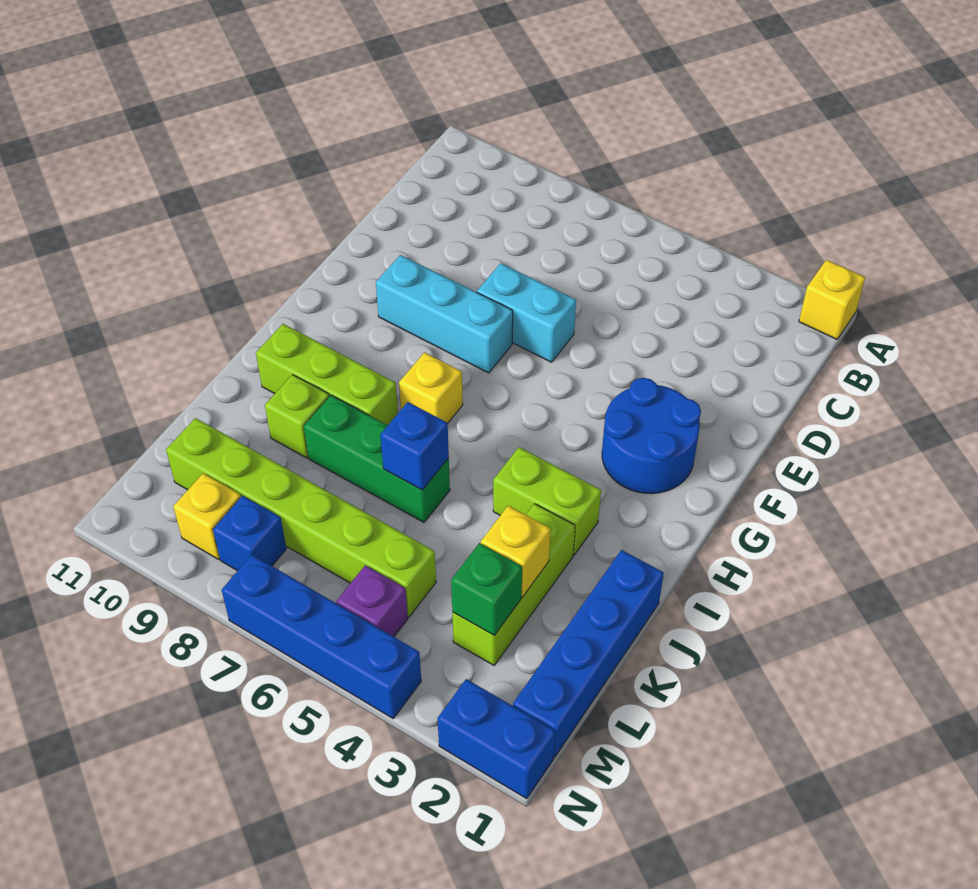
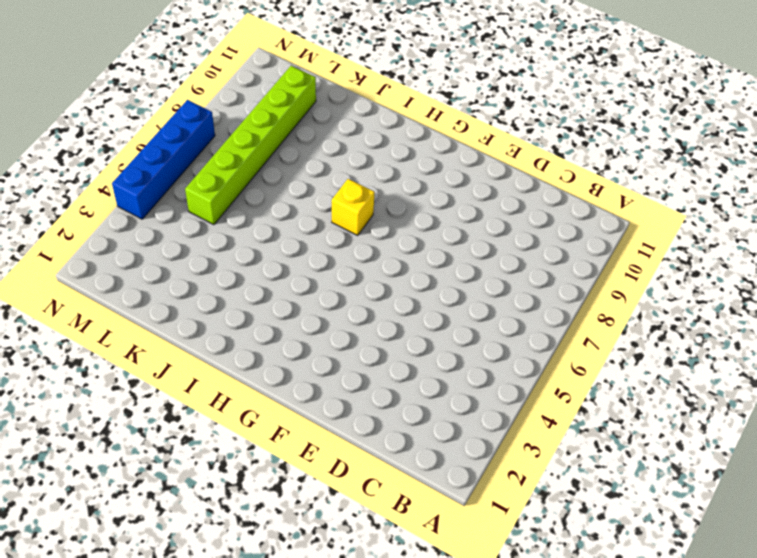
none -> yellow 1x1 brick [799,260,865,339]
none -> cyan 1x2 brick [477,263,576,362]
none -> blue 2x2 round brick [602,378,701,494]

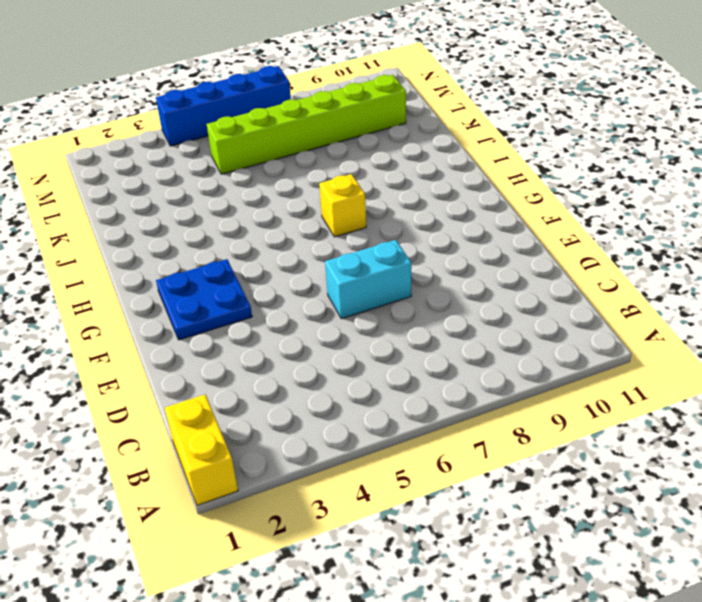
yellow 1x2 brick [165,395,238,505] -> yellow 1x1 brick [799,260,865,339]
blue 2x2 plate [156,259,252,340] -> blue 2x2 round brick [602,378,701,494]
none -> cyan 1x3 brick [376,255,513,373]
none -> lime 1x2 brick [493,447,601,555]
none -> lime 1x3 brick [256,324,398,425]

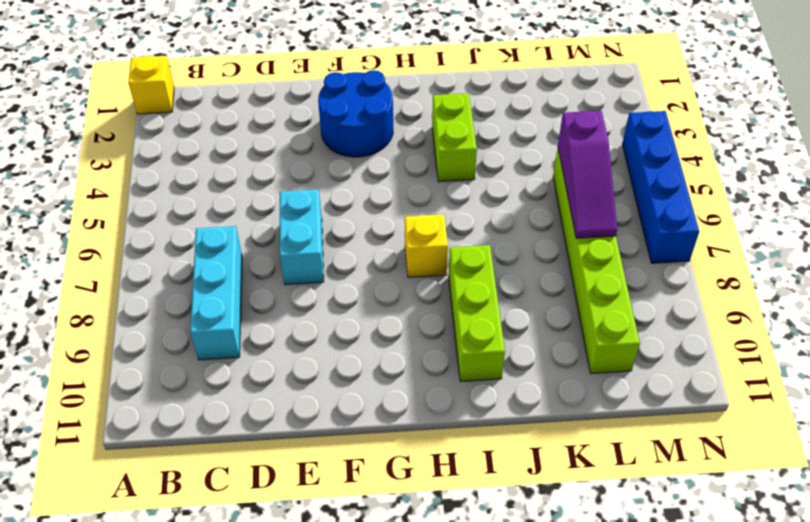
cyan 1x3 brick [190,226,242,360] -> cyan 1x3 brick moved to [376,255,513,373]
purple 1x3 slope [558,111,617,238] -> none
none -> blue 1x4 brick [513,550,664,757]
none -> lime 1x3 brick [452,504,575,665]
none -> green 1x3 brick [304,395,450,522]

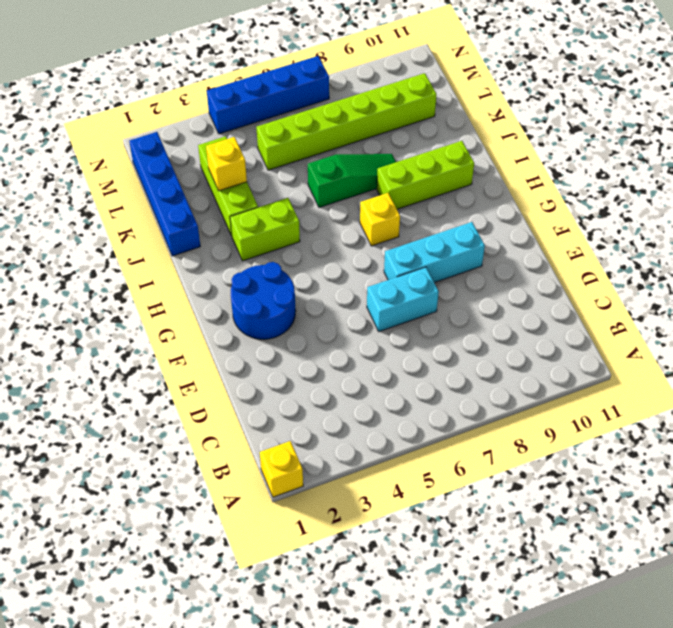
green 1x3 slope [308,154,396,208] -> green 1x3 brick [304,395,450,522]
none -> lime 1x1 brick [265,375,329,458]
none -> purple 1x1 brick [336,565,408,637]
none -> blue 1x1 brick [213,496,286,571]

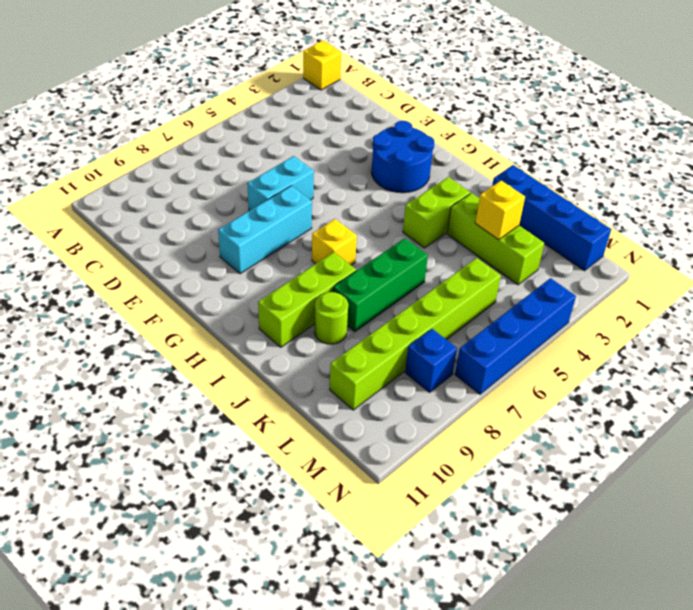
lime 1x1 round brick [314,292,348,344] -> lime 1x1 brick [265,375,329,458]
none -> purple 1x1 brick [336,565,408,637]
none -> yellow 1x1 brick [173,473,241,559]
none -> blue 1x2 brick [438,679,556,799]

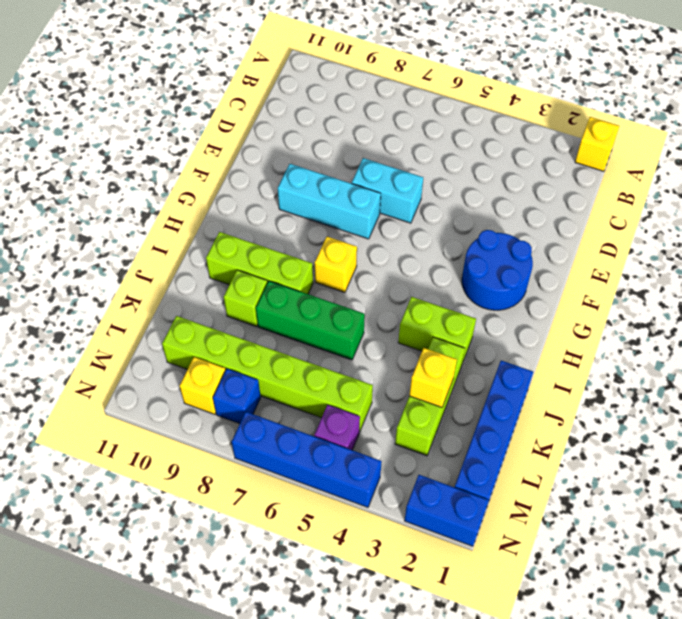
none -> blue 1x1 brick [380,402,449,490]
none -> green 1x1 brick [451,543,522,635]

